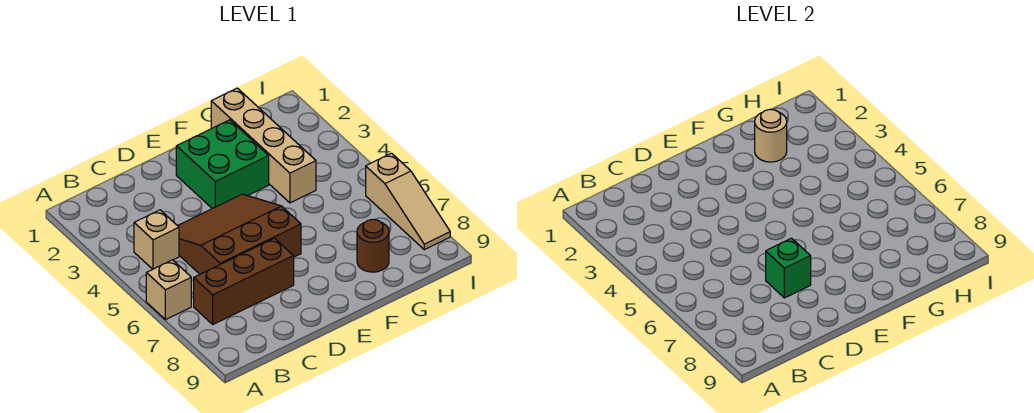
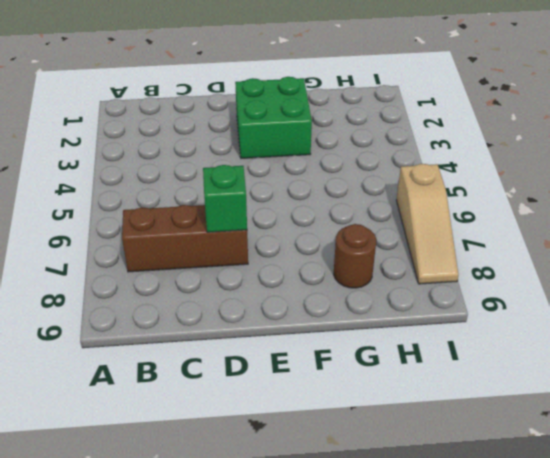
none -> tan 1x1 brick [146,260,191,320]
none -> tan 1x1 brick [134,210,179,269]

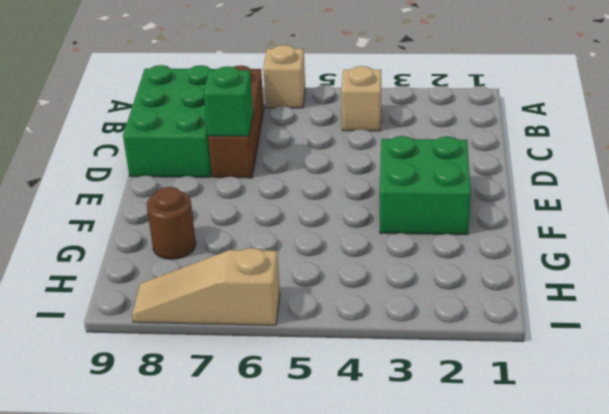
green 2x3 brick [123,65,216,177] -> none
none -> brown 3x3 slope [178,194,301,274]
none -> tan 1x4 brick [211,88,316,203]

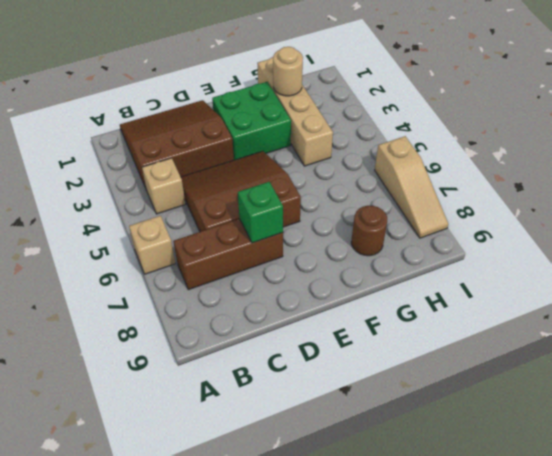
brown 3x3 slope [120,100,234,190] -> none

